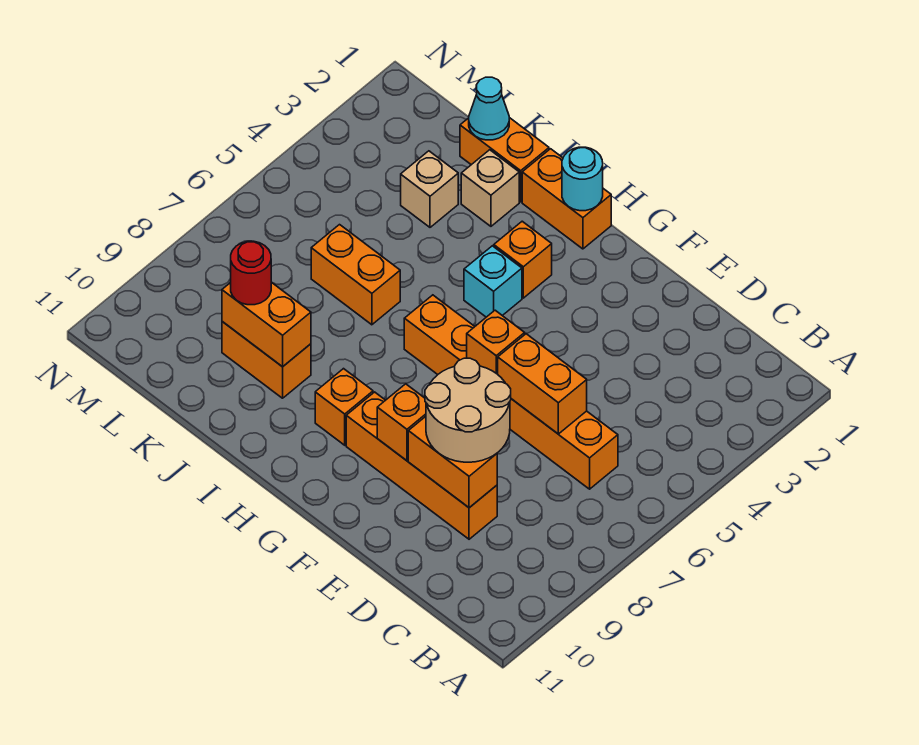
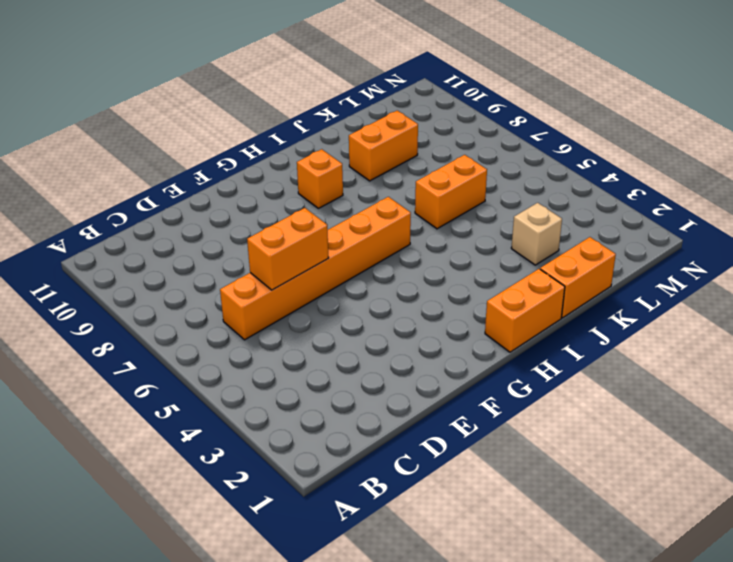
none -> orange 1x4 brick [346,392,497,539]
none -> orange 1x1 brick [494,221,552,298]
none -> cyan 1x1 brick [464,246,522,317]

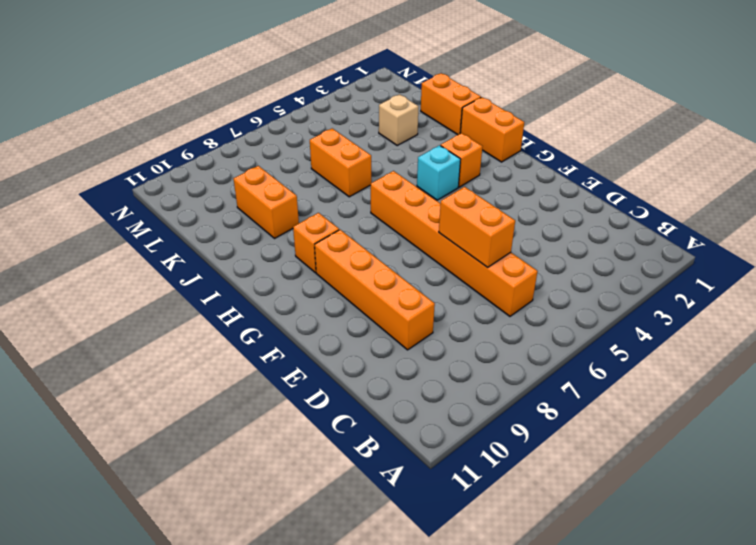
none -> tan 1x1 brick [461,150,519,226]
none -> orange 1x2 brick [408,417,497,508]
none -> orange 1x1 brick [467,310,525,374]

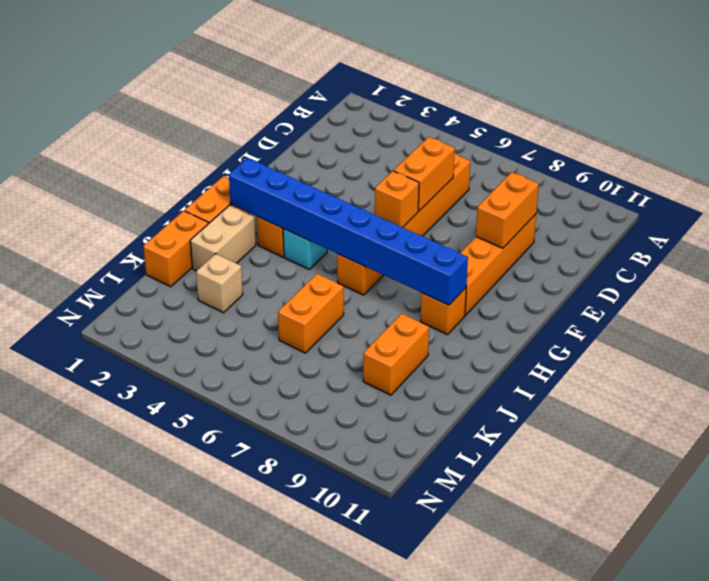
blue 1x8 brick [229,158,468,305] -> none
tan 1x2 brick [190,205,256,271] -> tan 1x1 brick [461,150,519,226]
none -> orange 1x1 brick [377,384,426,461]
none -> cyan 1x1 round brick [562,147,603,211]
none -> orange 1x2 brick [222,282,311,367]

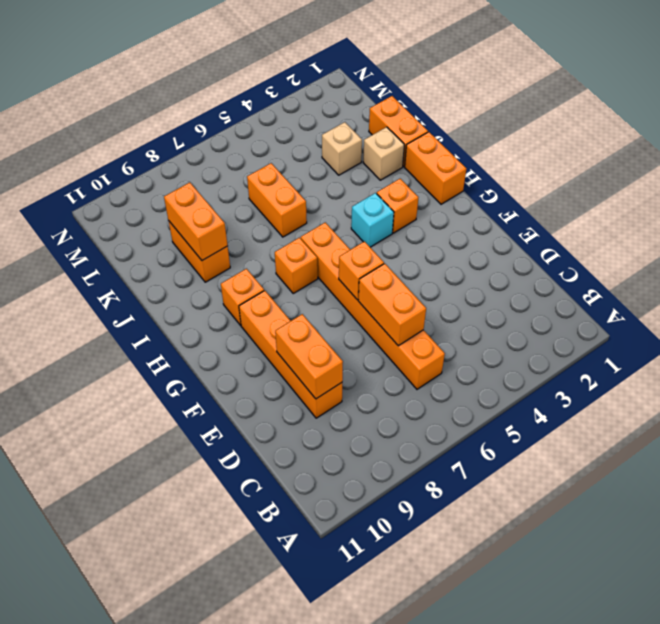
orange 1x1 brick [275,238,318,293] -> orange 1x1 brick moved to [377,384,426,461]
none -> cyan 1x1 round brick [562,147,603,211]
none -> cyan 1x1 cone [469,77,509,140]
none -> tan 2x2 round brick [425,358,511,462]

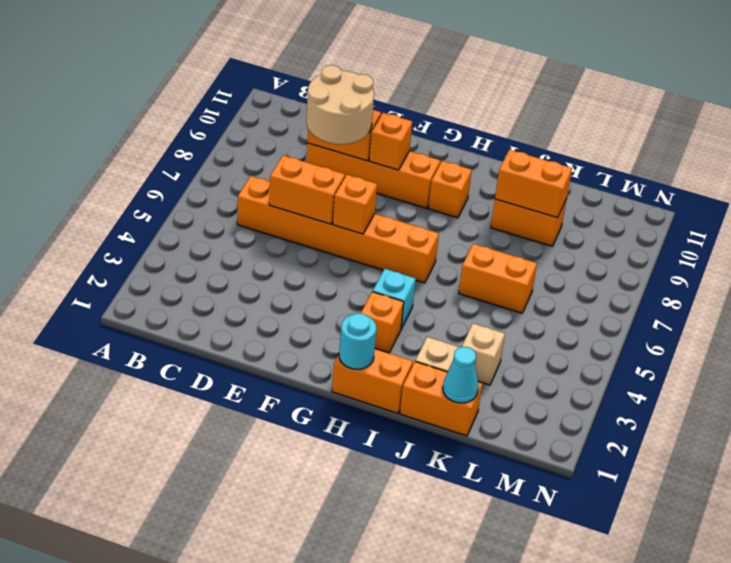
none -> red 1x1 round brick [231,241,271,305]

